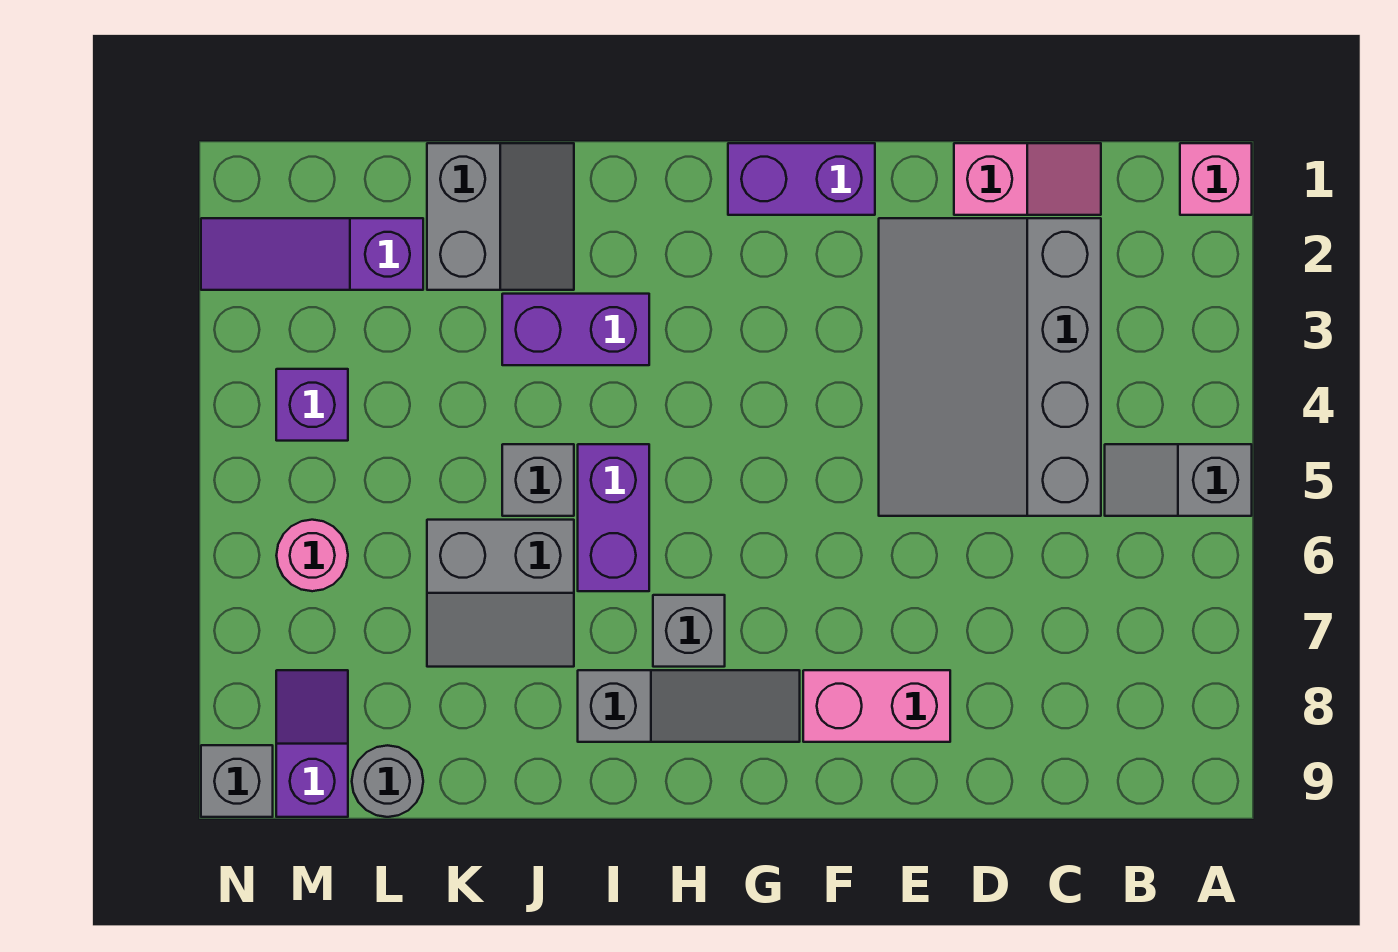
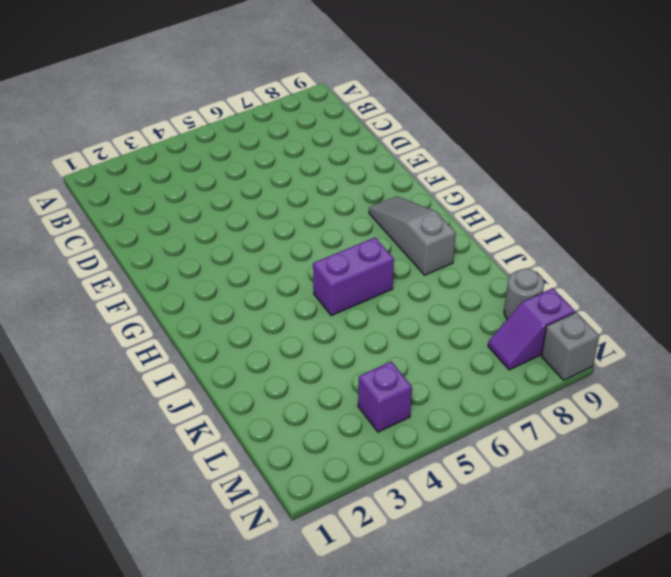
none -> pink 1x1 brick [1180,143,1252,215]
none -> grey 1x2 slope [1105,444,1252,516]
none -> pink 1x2 slope [954,143,1101,215]

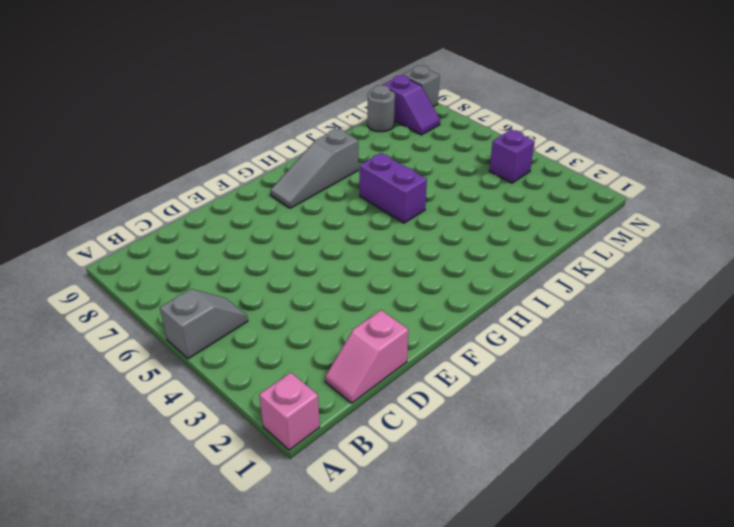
none -> grey 3x4 slope [879,218,1101,516]
none -> pink 1x2 brick [803,670,950,742]
none -> purple 1x2 brick [728,143,875,215]

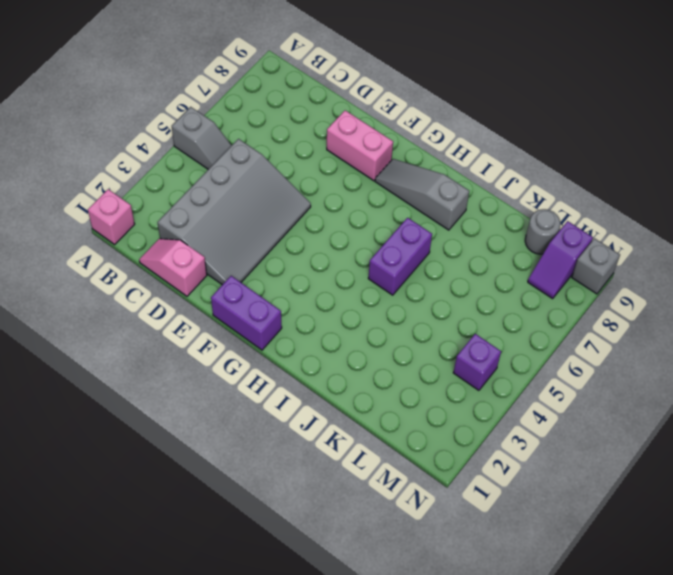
none -> grey 1x1 brick [653,595,725,667]
none -> purple 1x2 brick [502,294,649,365]
none -> grey 2x2 slope [427,143,574,290]

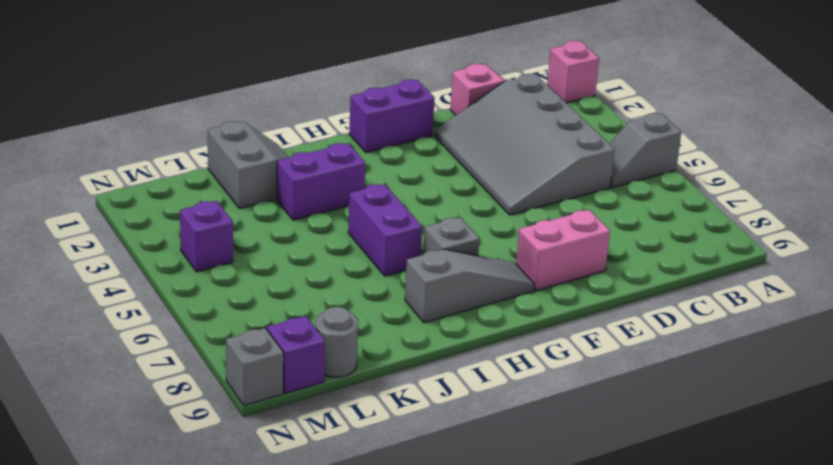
none -> grey 1x1 brick [502,444,574,516]
none -> grey 2x2 slope [427,520,574,667]
none -> purple 1x3 slope [201,218,423,290]

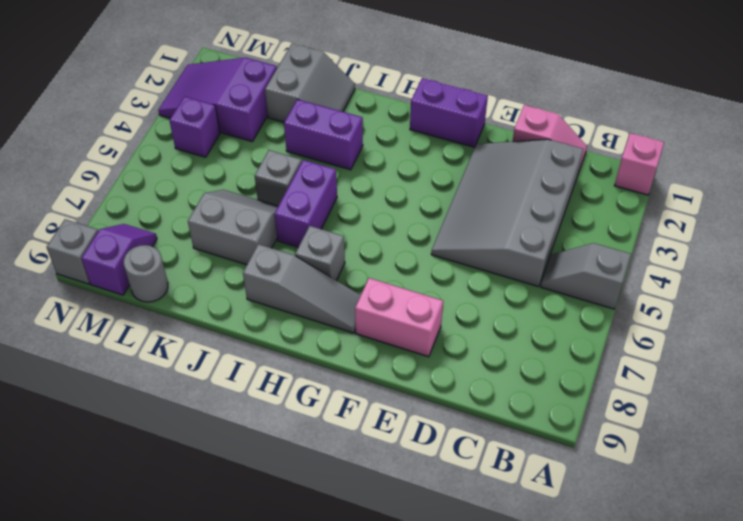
grey 2x2 slope [188,190,278,265] -> grey 2x2 slope turned to [427,520,574,667]
purple 2x3 slope [158,58,277,142] -> purple 1x3 slope [201,218,423,290]
none -> pink 1x1 round brick [276,520,348,591]

